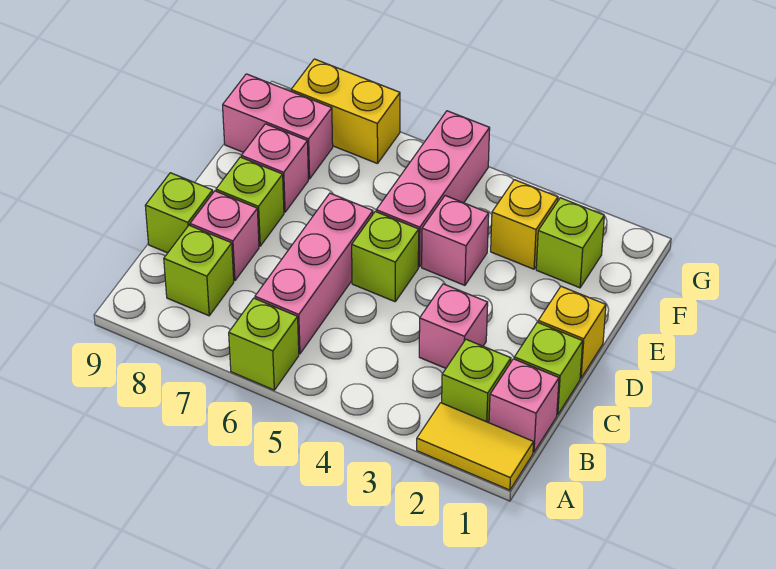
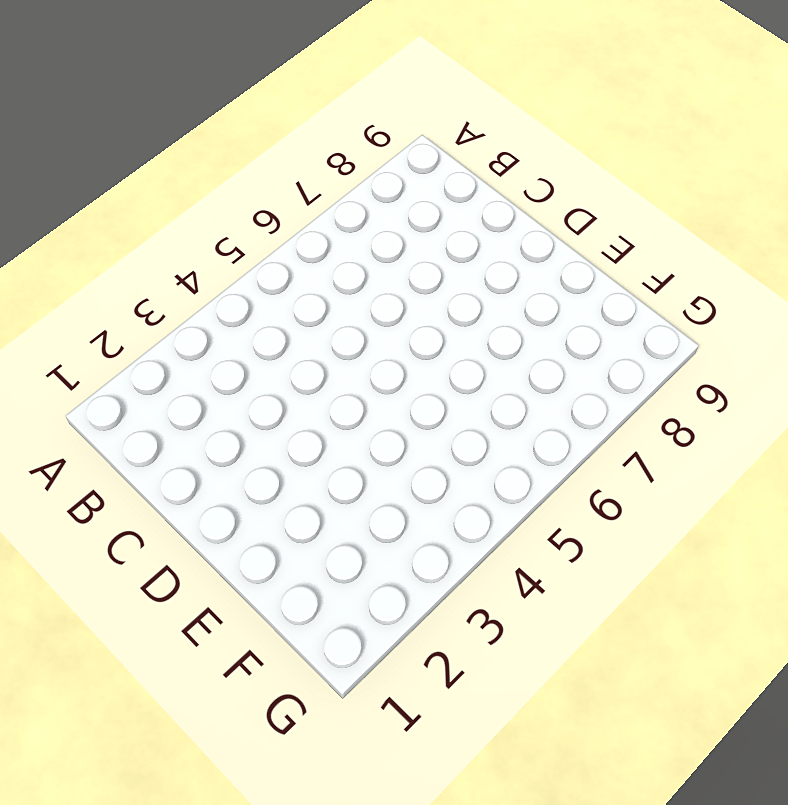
none -> yellow 1x2 tile [417,403,534,490]
none -> lime 1x1 brick [229,298,299,390]
none -> pink 1x1 brick [489,359,559,452]

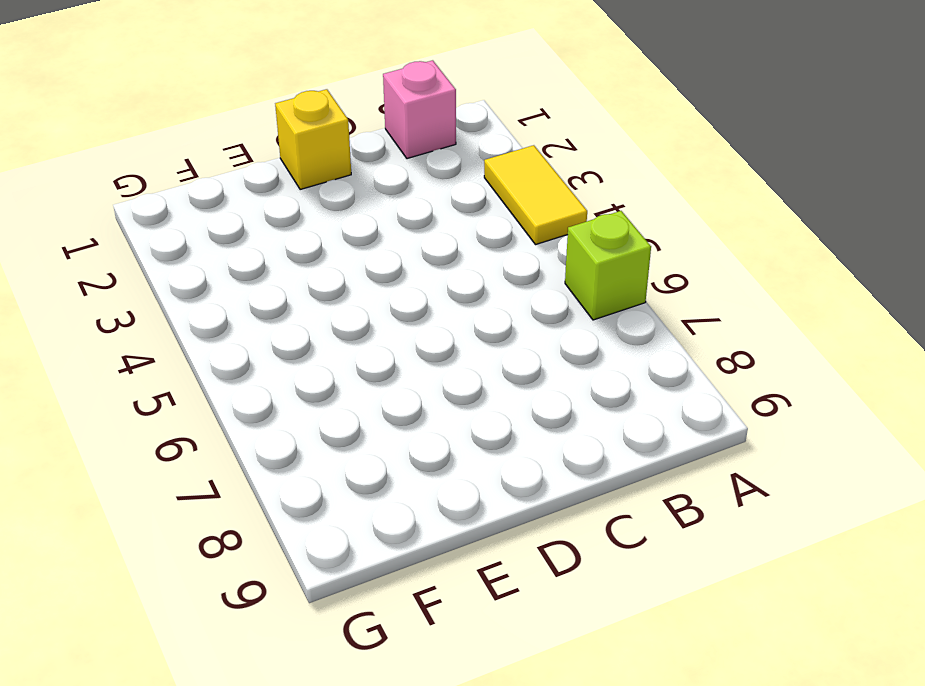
yellow 1x2 tile [484,145,587,245] -> yellow 1x2 tile moved to [417,403,534,490]
none -> lime 1x1 brick [442,339,511,423]
none -> pink 1x3 brick [255,193,373,354]
none -> lime 1x1 brick [164,225,234,316]

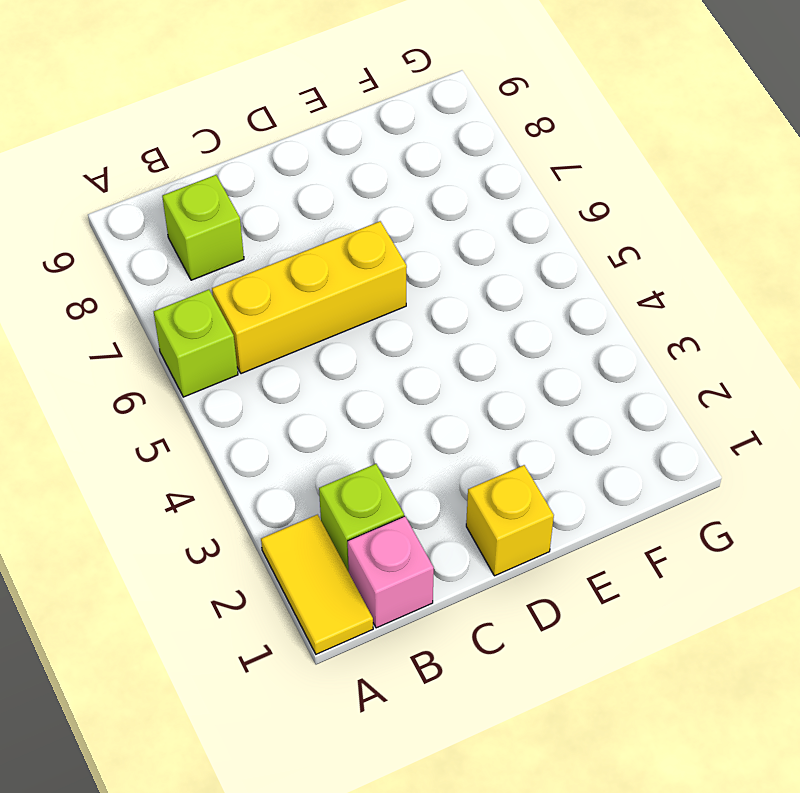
yellow 1x3 brick [212,221,407,374] -> pink 1x3 brick [255,193,373,354]
none -> lime 1x1 brick [514,322,583,415]
none -> pink 1x1 brick [419,284,488,368]
none -> pink 1x1 brick [190,191,259,281]

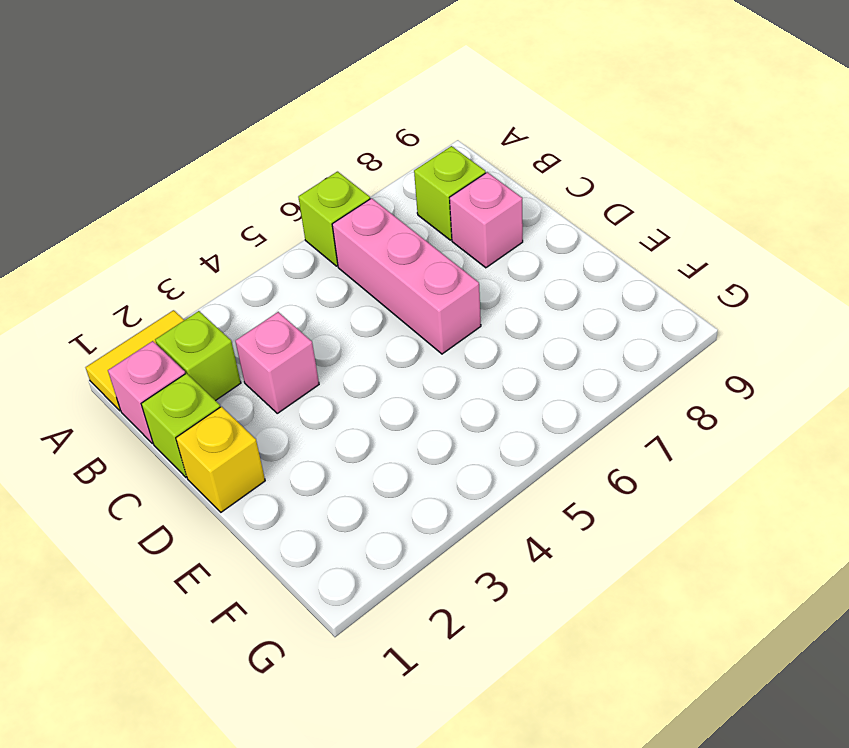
none -> lime 1x1 brick [145,173,213,253]
none -> lime 1x1 brick [352,212,419,302]
none -> lime 1x1 brick [216,157,284,246]

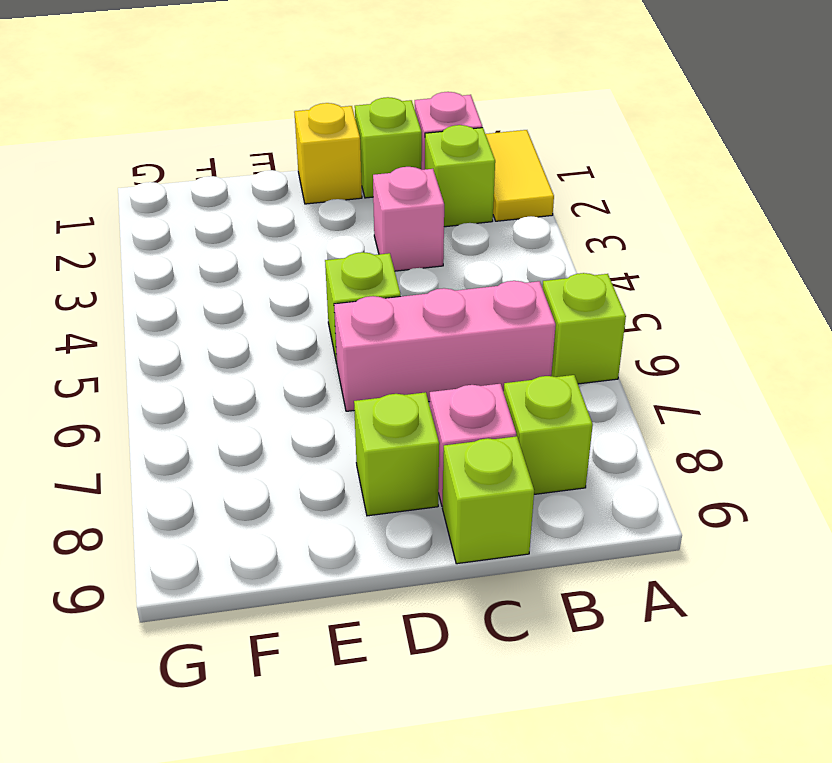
none -> pink 1x1 brick [422,196,489,285]
none -> pink 1x3 brick [376,111,490,267]
none -> pink 1x1 brick [241,124,308,212]

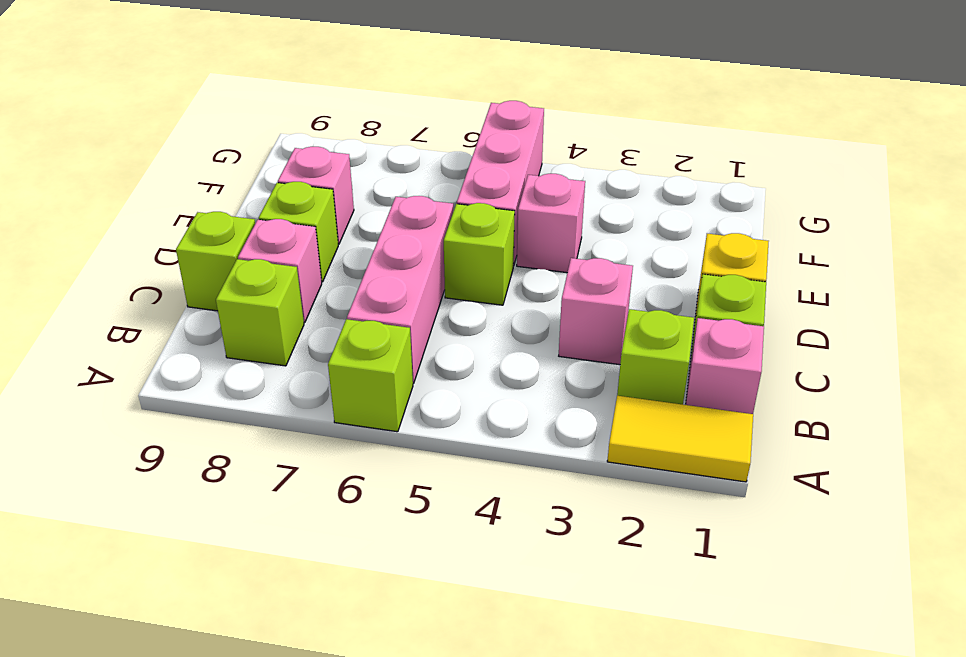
none -> lime 1x1 brick [536,198,604,288]
none -> yellow 1x1 brick [491,180,558,269]
none -> pink 1x2 brick [223,74,333,179]

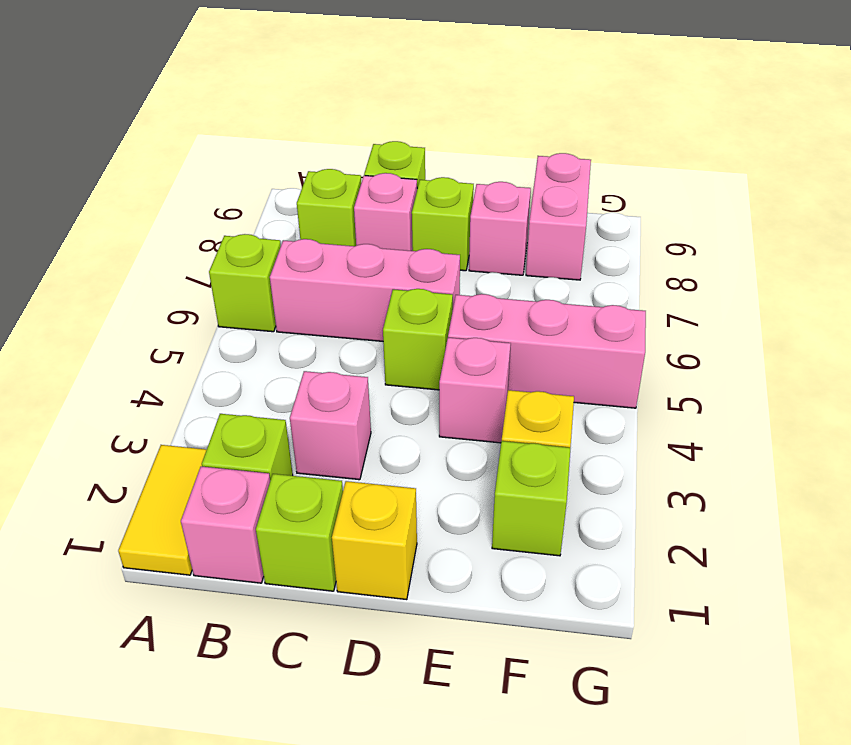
none -> yellow 1x2 brick [291,59,400,164]

